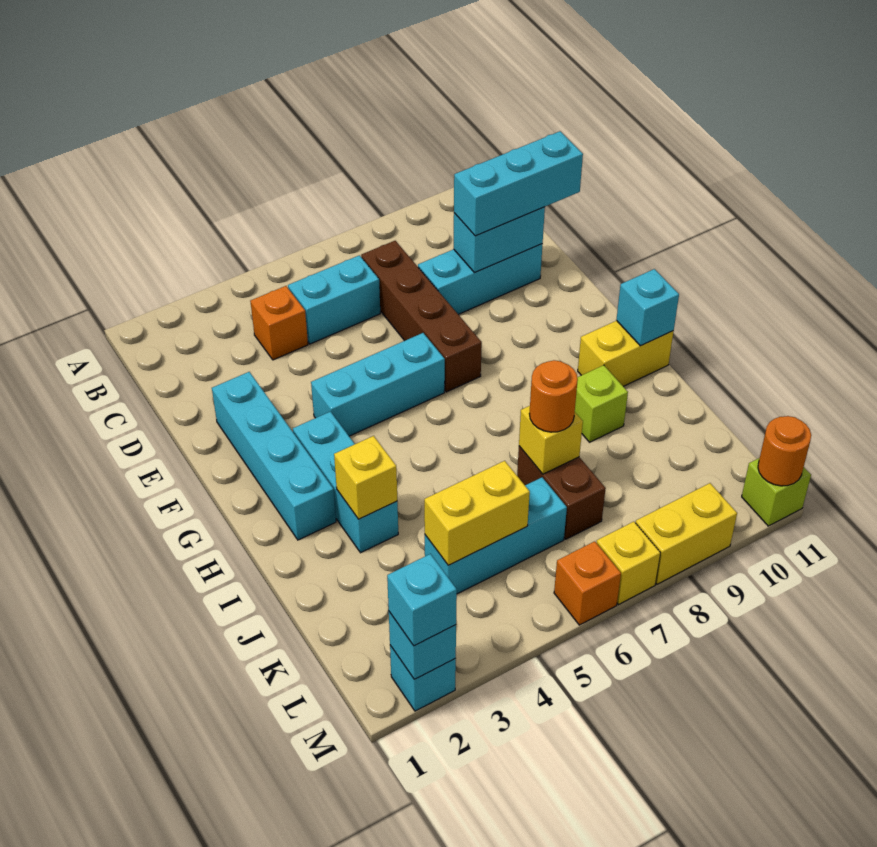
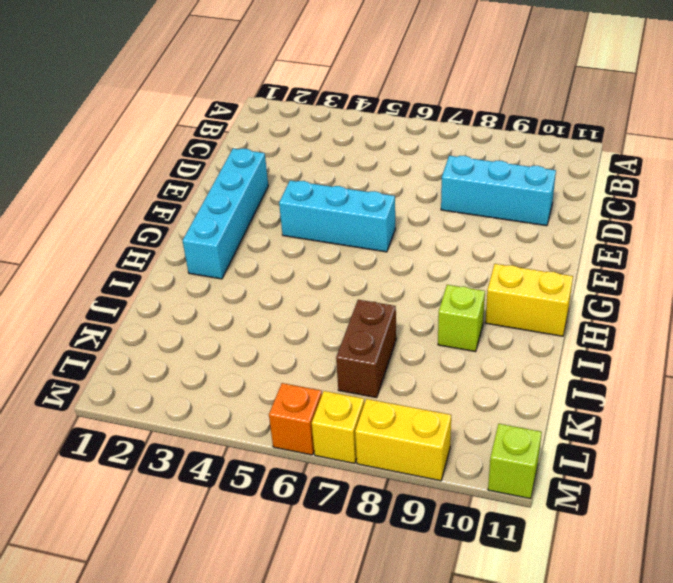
none -> orange 1x1 brick [250,286,308,360]
none -> cyan 1x2 brick [288,255,380,344]
none -> brown 1x4 brick [361,241,482,392]

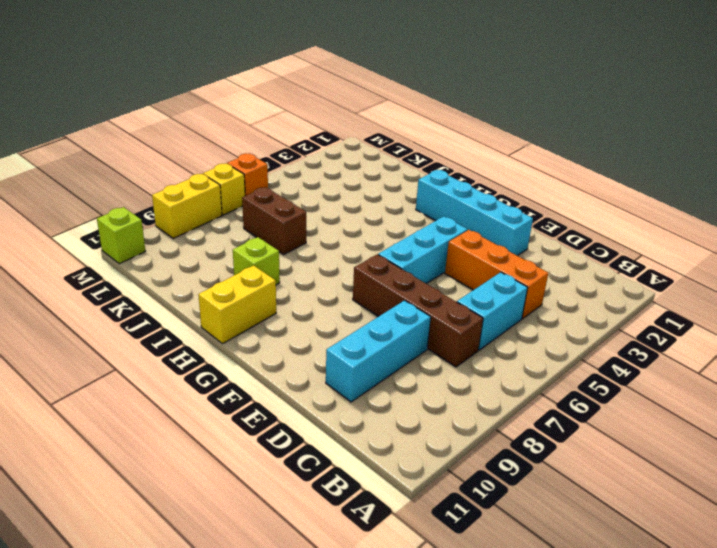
orange 1x3 brick [445,230,548,319] -> orange 1x1 brick [250,286,308,360]
none -> cyan 1x3 brick [293,412,398,553]
none -> cyan 1x3 brick [425,477,567,594]
none -> cyan 1x1 brick [390,645,456,711]

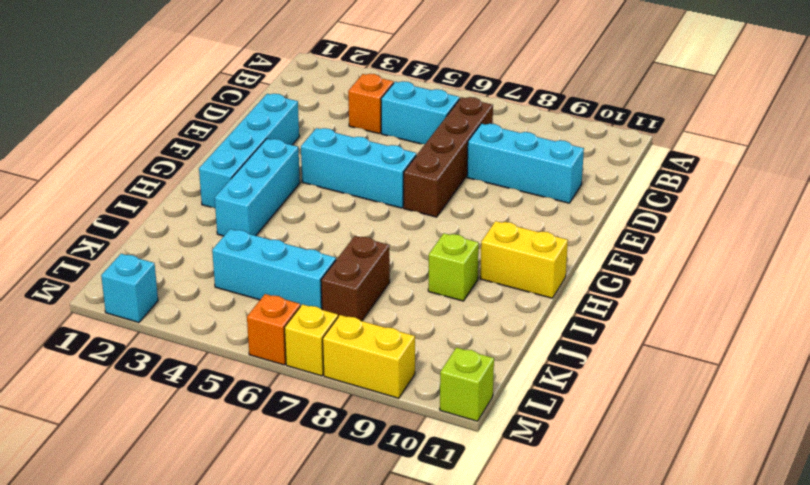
none -> cyan 1x2 brick [454,207,545,272]
none -> cyan 1x1 brick [616,269,679,346]
none -> yellow 1x1 brick [334,436,397,519]

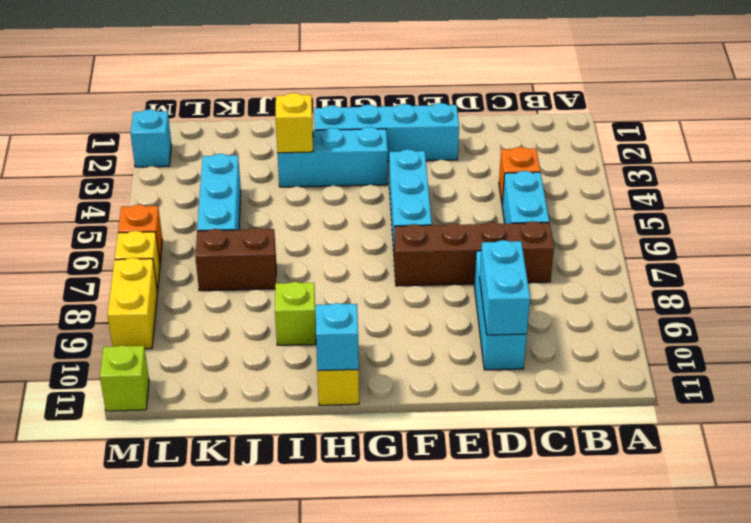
none -> yellow 1x1 brick [519,406,583,474]
none -> yellow 1x2 brick [424,461,530,565]
none -> cyan 1x1 brick [389,612,456,679]

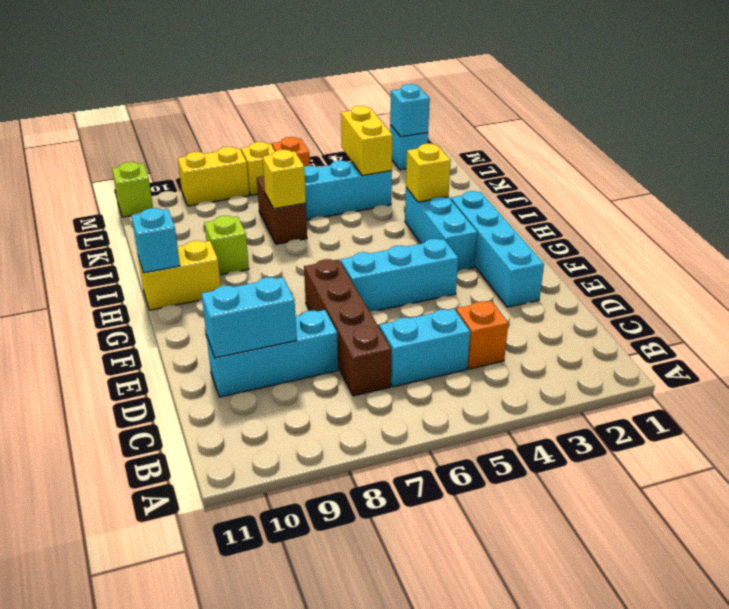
yellow 1x2 brick [341,106,393,176] -> yellow 1x2 brick turned to [424,461,530,565]
none -> orange 1x1 round brick [758,416,811,486]
none -> cyan 1x3 brick [454,131,583,236]
none -> orange 1x1 round brick [529,360,578,432]

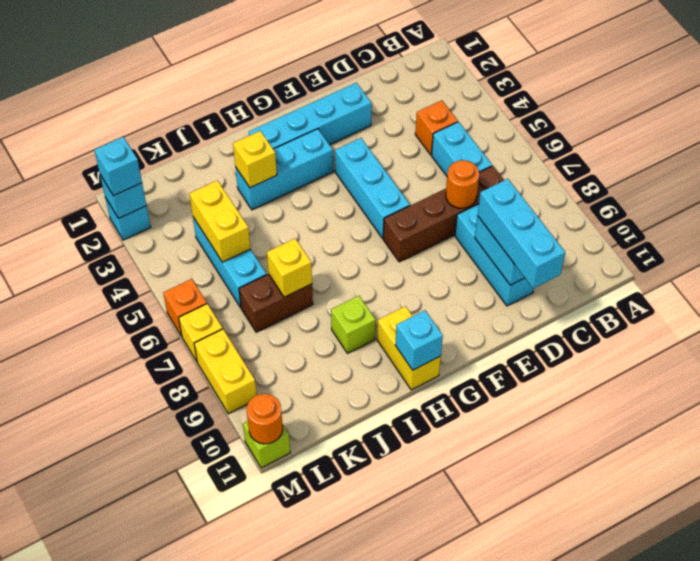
orange 1x1 round brick [446,160,479,208] -> orange 1x1 round brick moved to [529,360,578,432]

